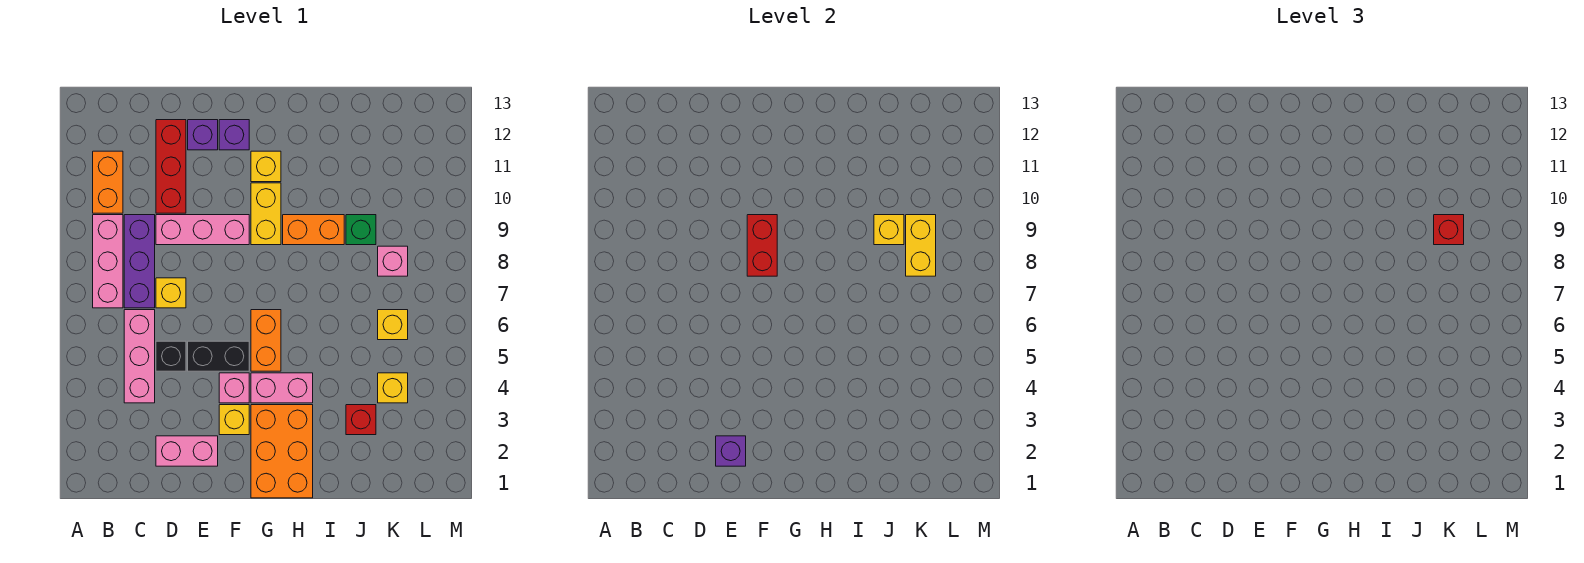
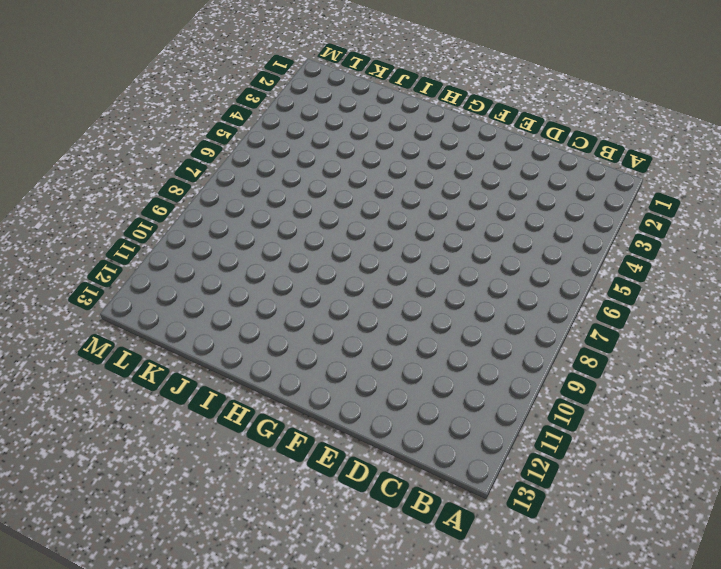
none -> pink 1x3 brick [93,215,123,308]
none -> orange 1x2 brick [93,151,123,213]
none -> pink 1x3 brick [124,310,155,403]
none -> purple 1x3 brick [124,215,155,308]

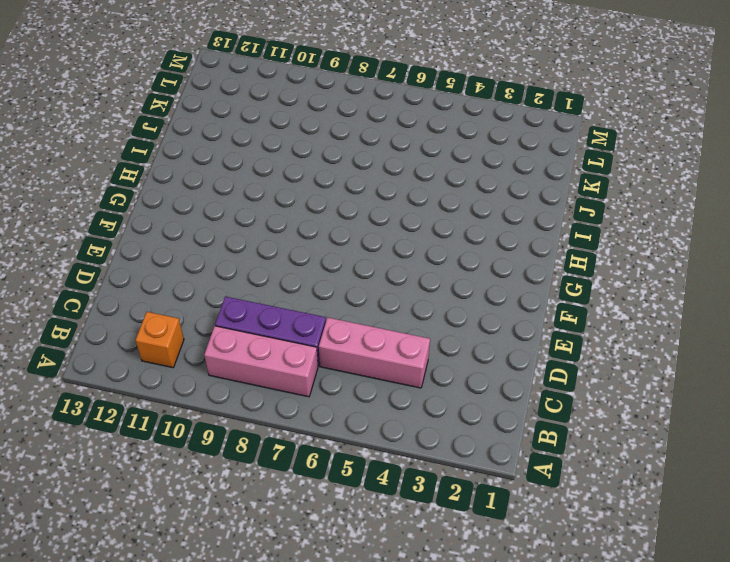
orange 1x1 brick [135,312,184,368] -> orange 1x2 brick [93,151,123,213]
none -> pink 1x2 brick [156,436,218,466]
none -> black 1x1 brick [156,341,186,371]
none -> yellow 1x1 brick [156,278,186,308]
none -> pink 1x3 brick [156,215,249,245]

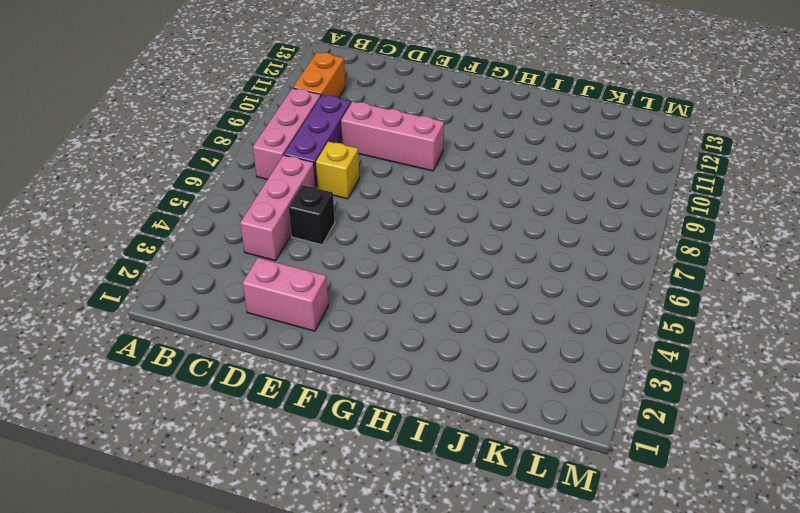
none -> red 1x3 brick [156,120,186,213]
none -> black 1x2 brick [188,341,249,371]
none -> purple 1x1 brick [188,120,218,150]
none -> yellow 1x1 brick [219,405,249,435]

